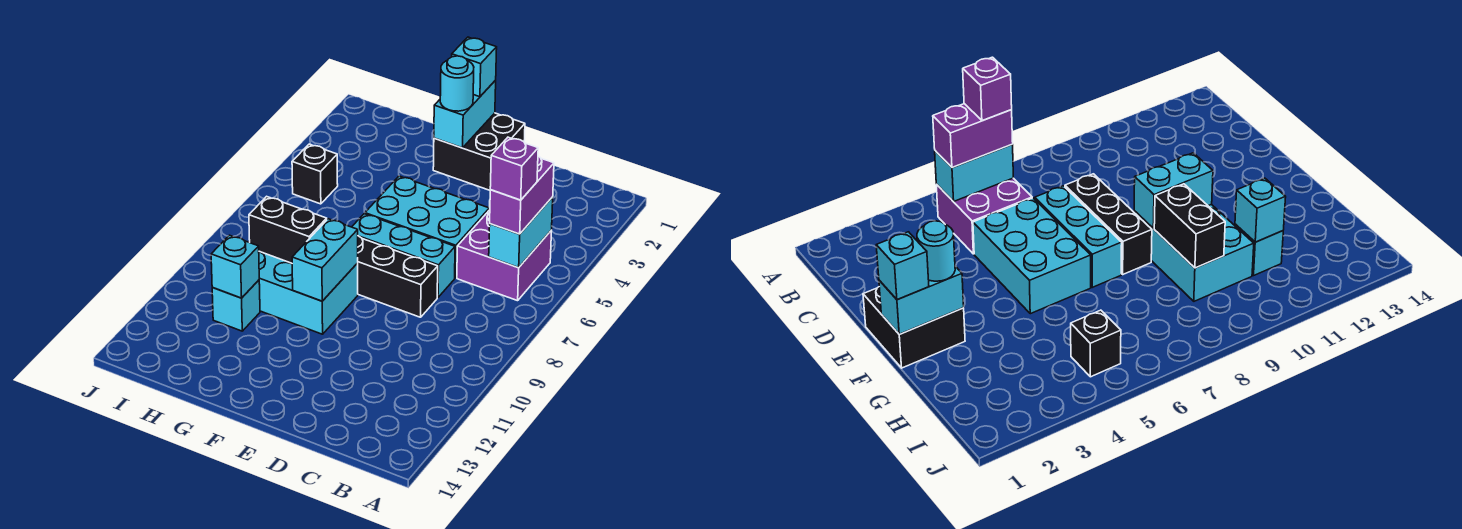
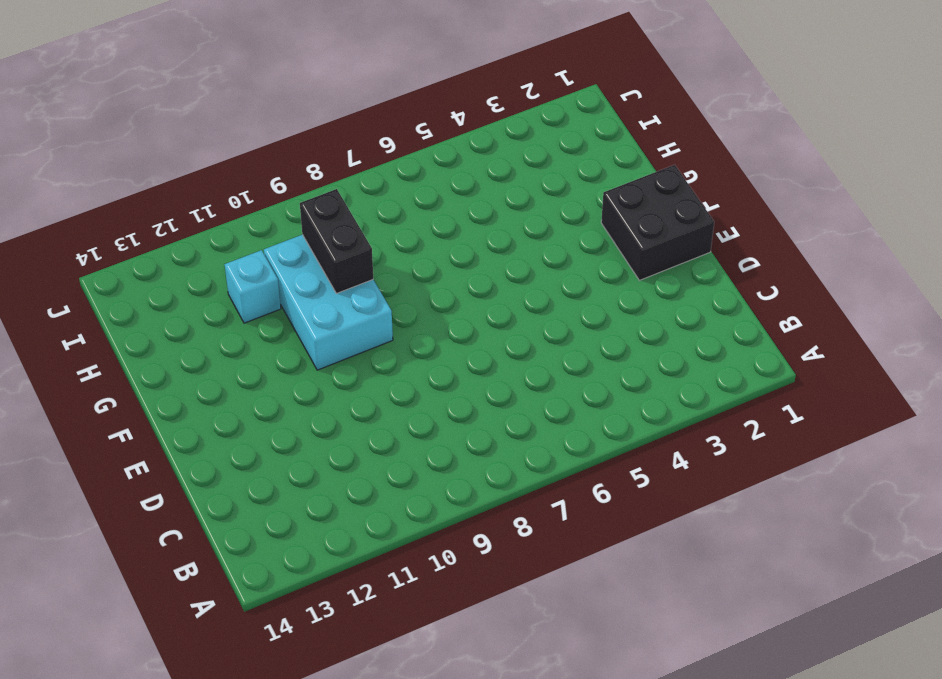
none -> purple 2x2 brick [457,210,552,301]
none -> cyan 2x3 brick [365,176,489,278]
none -> cyan 1x3 brick [352,214,455,297]

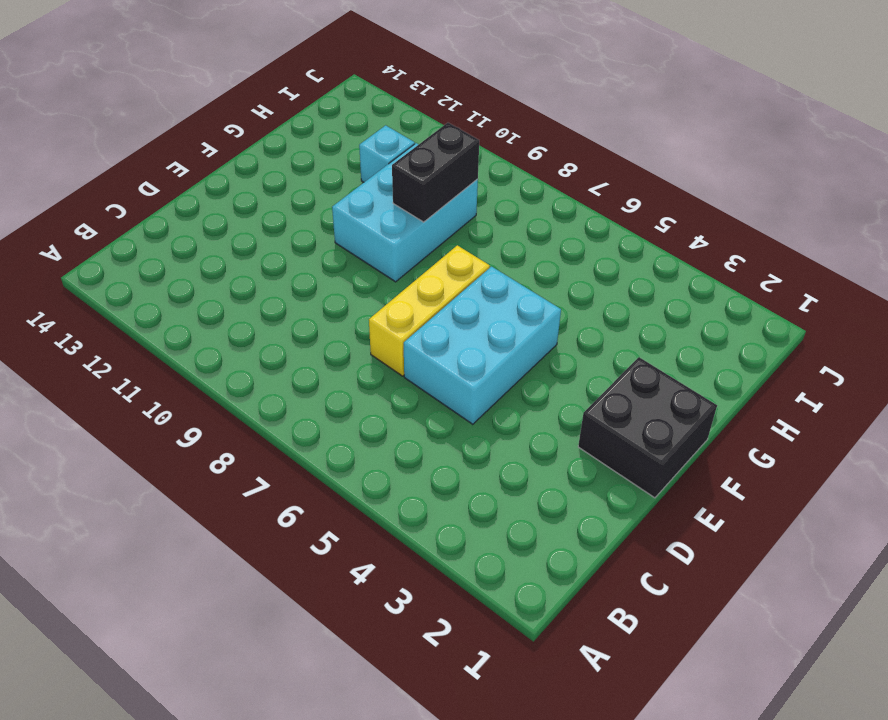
yellow 1x3 brick [369,245,490,376] -> cyan 1x3 brick [352,214,455,297]
none -> purple 2x2 brick [457,210,552,301]
none -> black 1x3 brick [358,236,438,317]
none -> black 1x1 brick [292,144,338,204]

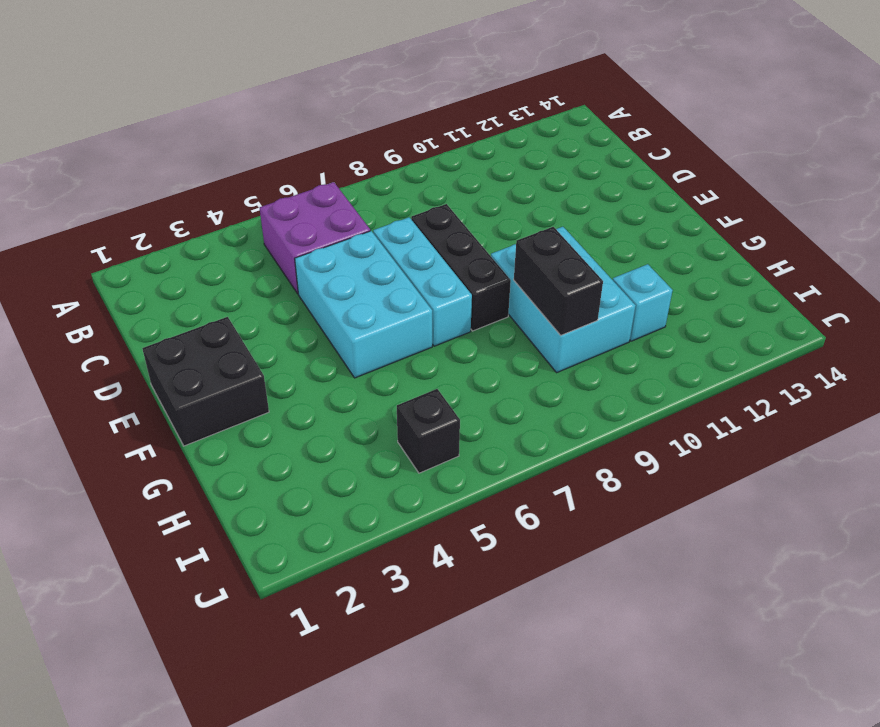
none -> cyan 1x2 brick [489,197,553,268]
none -> cyan 1x2 brick [434,80,496,148]
none -> cyan 1x2 brick [292,219,358,301]

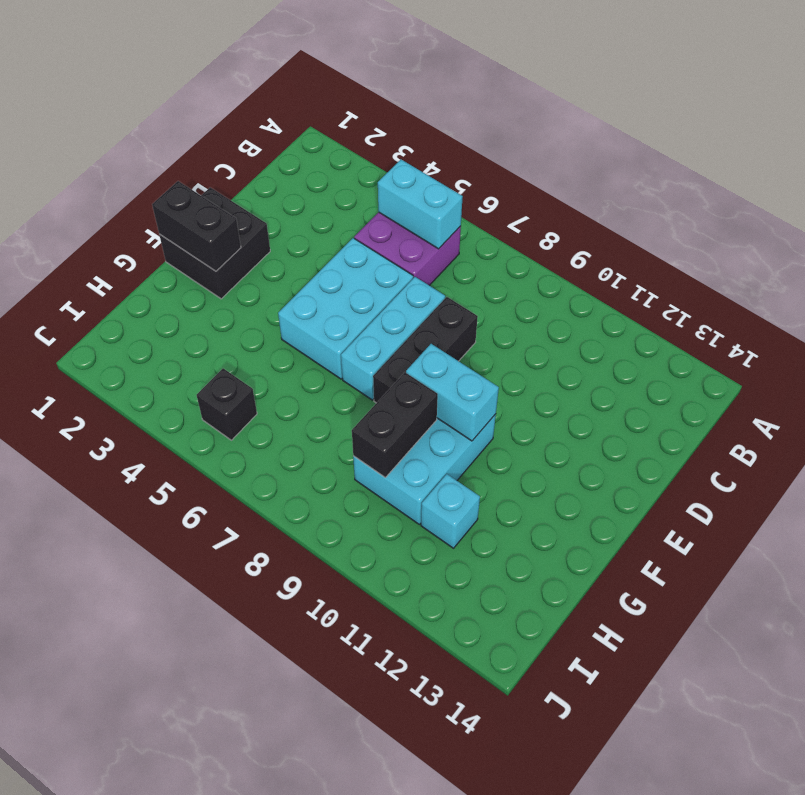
black 1x2 brick [152,181,241,271] -> cyan 1x2 brick [434,80,496,148]
none -> cyan 1x1 brick [211,235,259,298]
none -> purple 1x2 brick [490,156,554,234]
none -> cyan 1x1 brick [452,37,497,97]

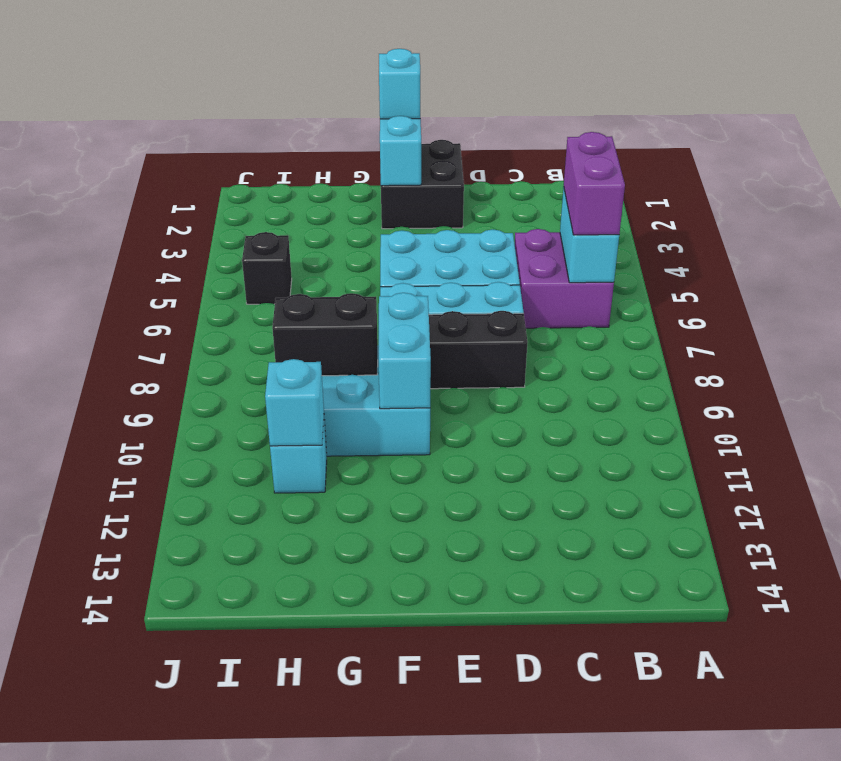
none -> cyan 1x1 round brick [440,56,474,111]
none -> purple 1x1 brick [490,137,538,200]

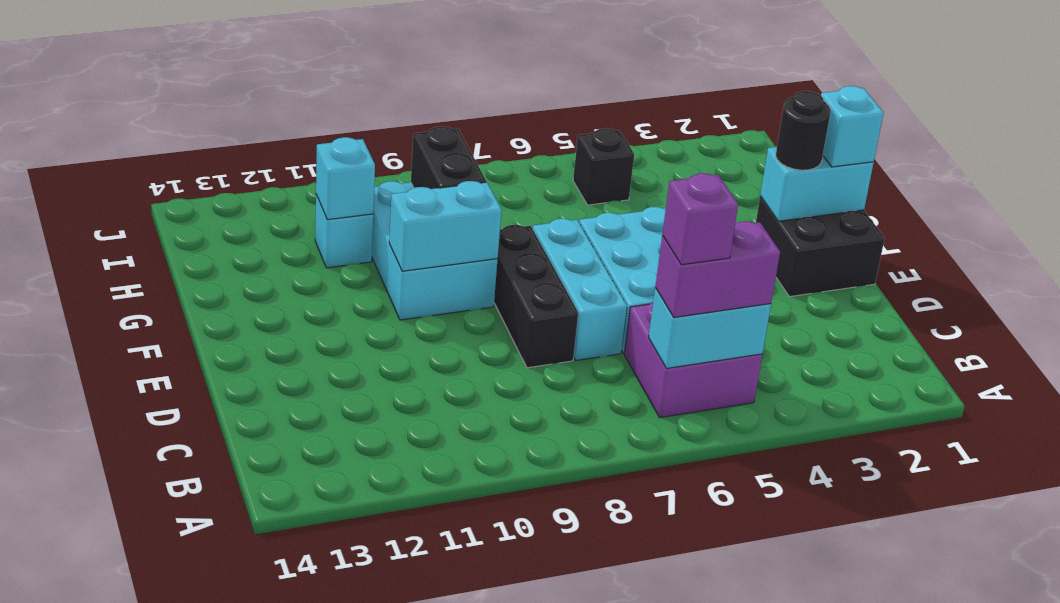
black 1x1 round brick [776,91,831,170] -> cyan 1x1 round brick [440,56,474,111]

